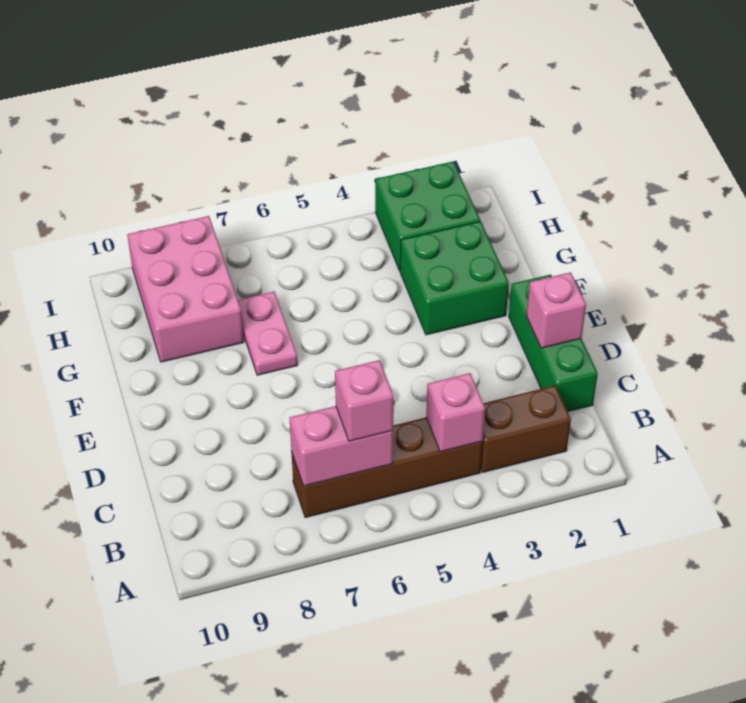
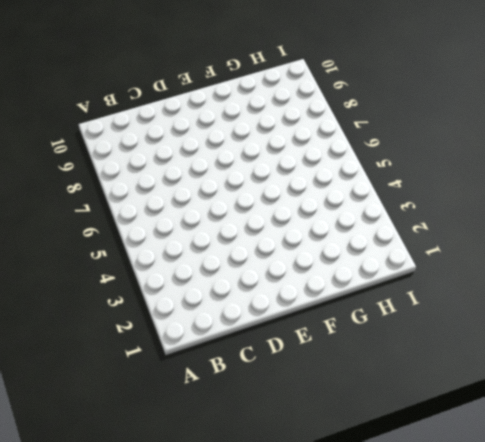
none -> brown 1x2 brick [481,386,571,473]
none -> brown 1x4 brick [291,417,483,518]

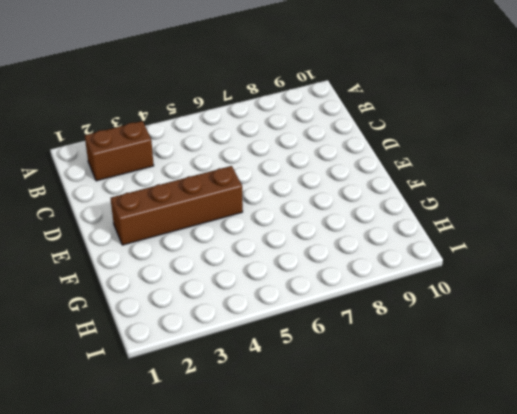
brown 1x4 brick [111,166,243,245] -> brown 1x4 brick moved to [291,417,483,518]
none -> green 1x3 brick [509,275,598,412]
none -> green 2x2 brick [400,221,509,335]

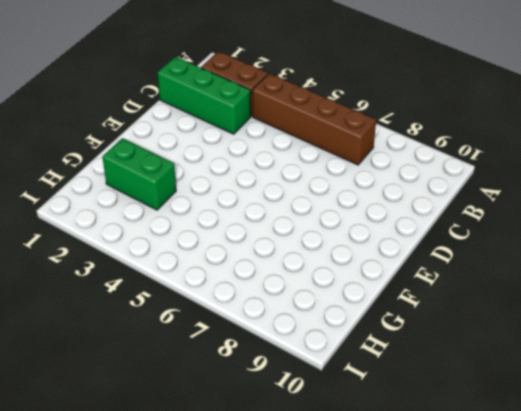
green 1x3 brick [158,57,251,134] -> green 1x3 brick turned to [509,275,598,412]
green 1x2 brick [102,138,176,210] -> green 2x2 brick [400,221,509,335]
none -> pink 1x2 plate [238,292,298,375]
none -> pink 2x3 brick [127,216,244,362]

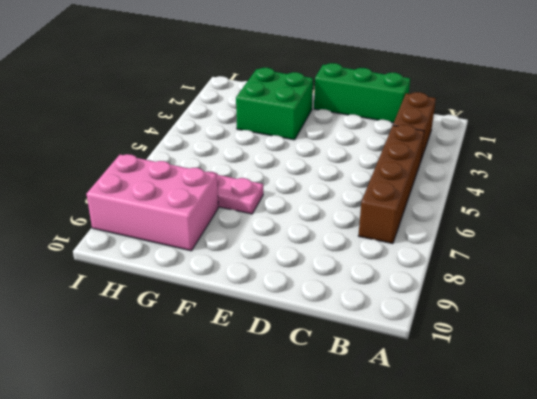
none -> green 2x2 brick [375,161,480,271]
none -> pink 1x1 brick [426,373,485,452]

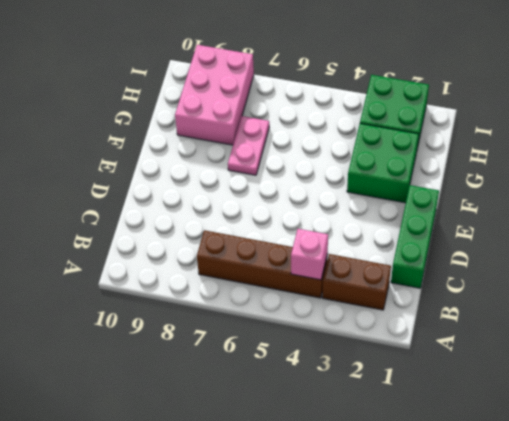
none -> pink 1x2 brick [290,406,393,486]
none -> pink 1x1 brick [527,272,586,348]

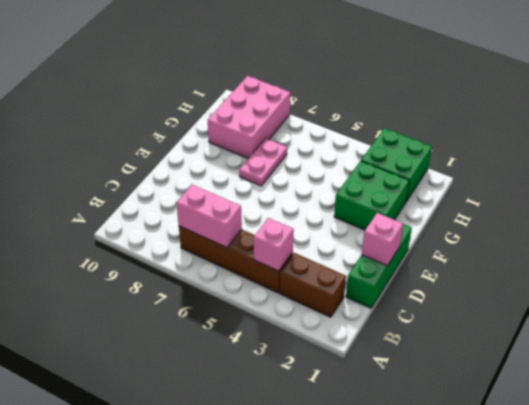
none -> pink 1x1 brick [335,360,394,441]

